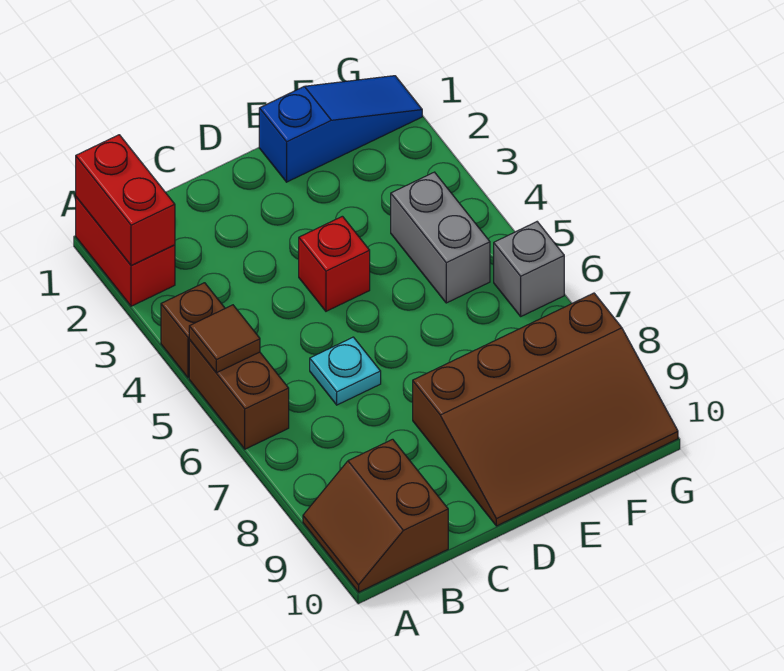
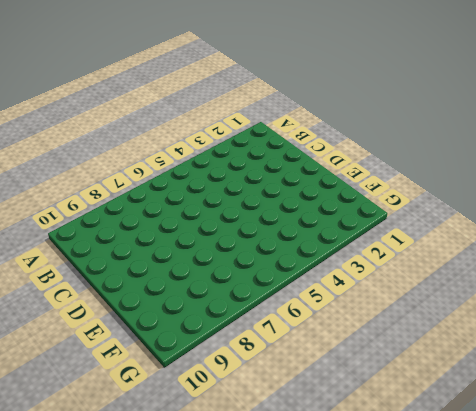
none -> red 1x2 brick [76,197,175,306]
none -> brown 1x1 brick [161,283,225,378]
none -> brown 1x2 brick [189,340,289,449]

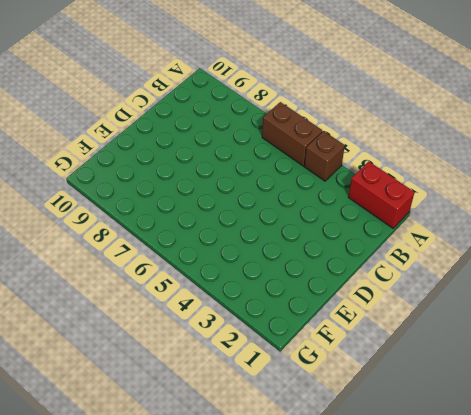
none -> brown 2x2 slope [303,439,448,592]
none -> cyan 1x1 plate [310,337,381,405]
none -> red 1x1 brick [299,216,370,311]

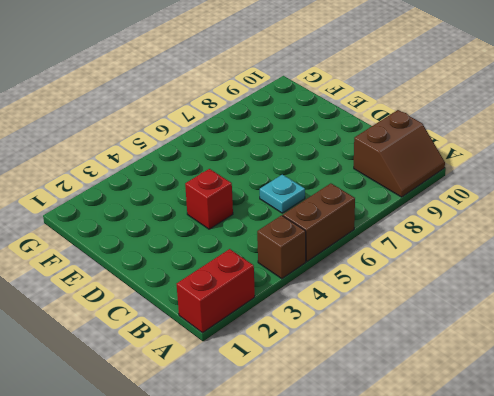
none -> brown 3x4 slope [413,293,678,526]
none -> blue 1x3 slope [259,76,422,182]
none -> grey 1x2 brick [391,172,490,303]

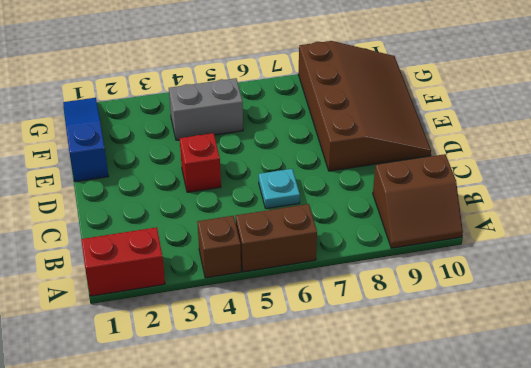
none -> grey 1x1 brick [494,222,564,316]
none -> red 1x2 brick [76,135,175,266]
none -> brown 1x1 tile [189,305,260,373]

